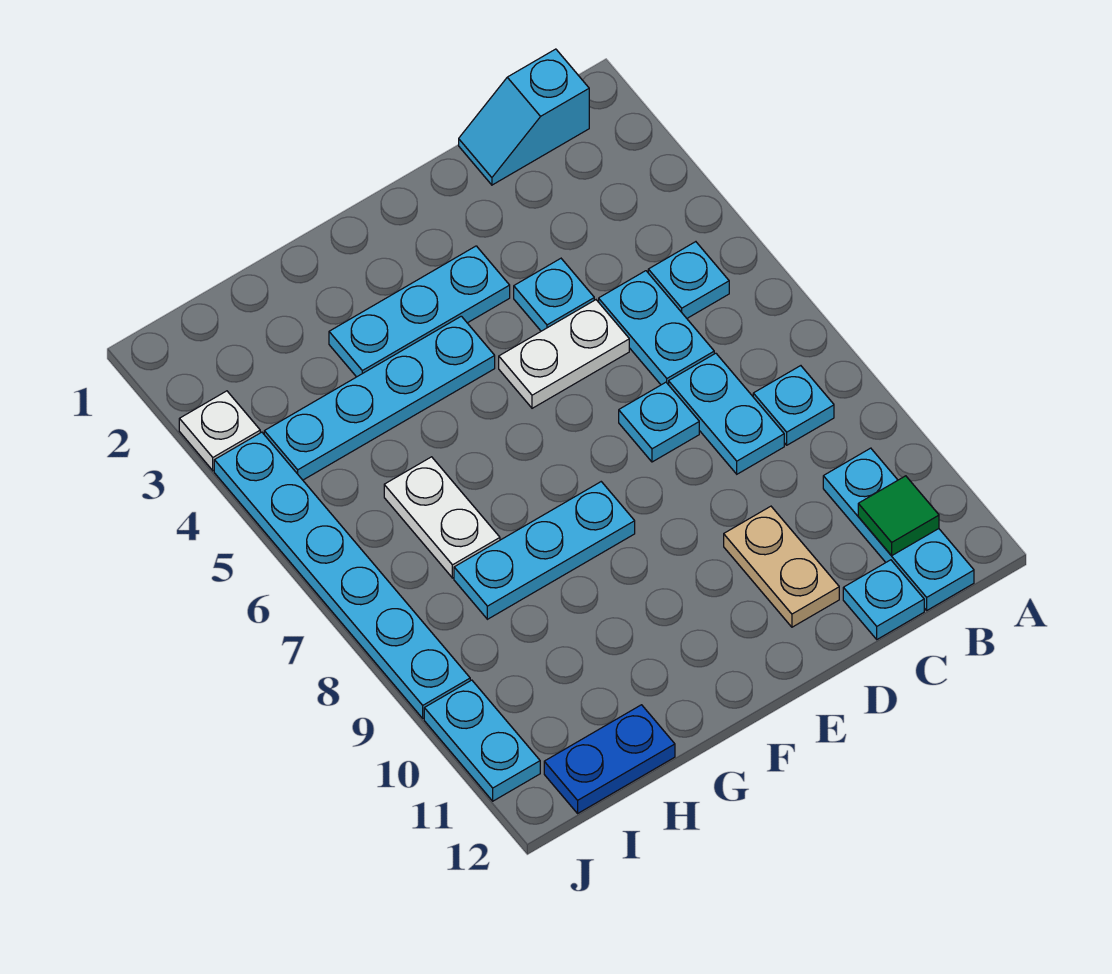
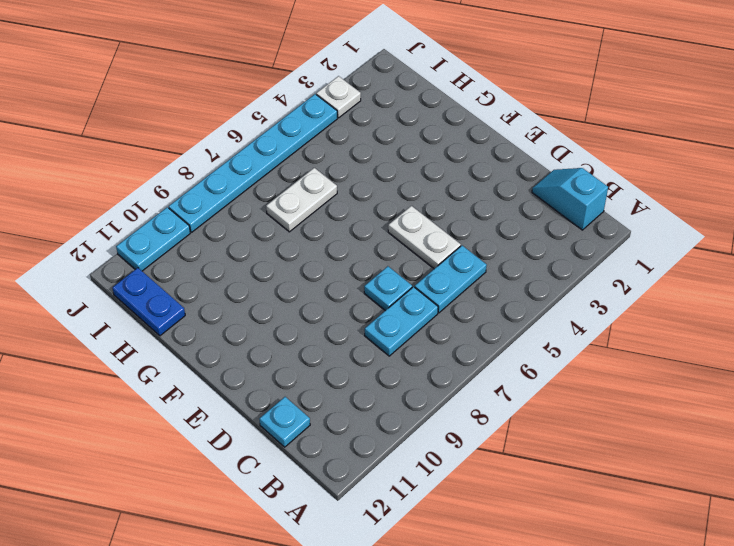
none -> cyan 1x1 plate [648,242,729,318]
none -> cyan 1x1 plate [753,366,834,445]
none -> cyan 1x3 plate [823,448,974,610]

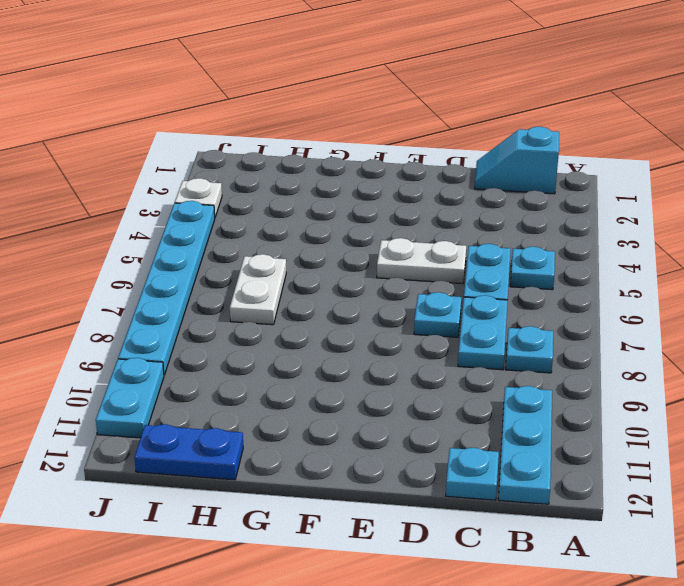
none -> cyan 1x1 plate [514,259,594,331]
none -> tan 1x2 plate [724,506,839,627]
none -> cyan 1x3 plate [329,246,510,377]

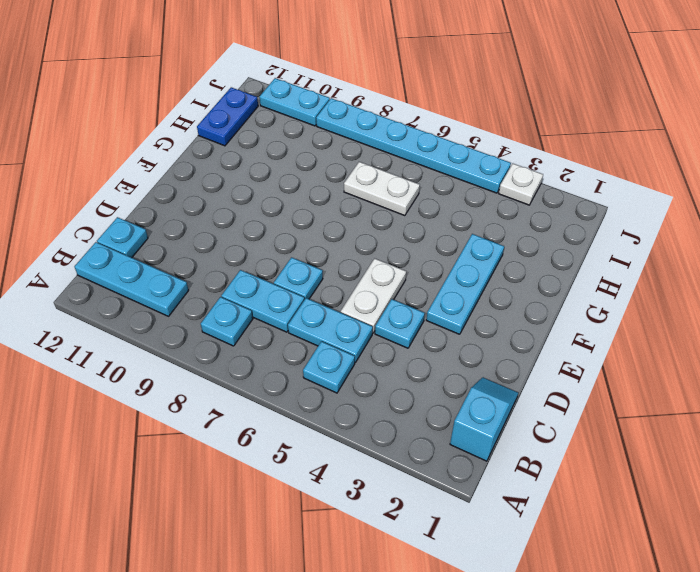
none -> tan 1x2 plate [724,506,839,627]
none -> cyan 1x4 plate [264,316,495,480]
none -> cyan 1x3 plate [454,482,635,619]

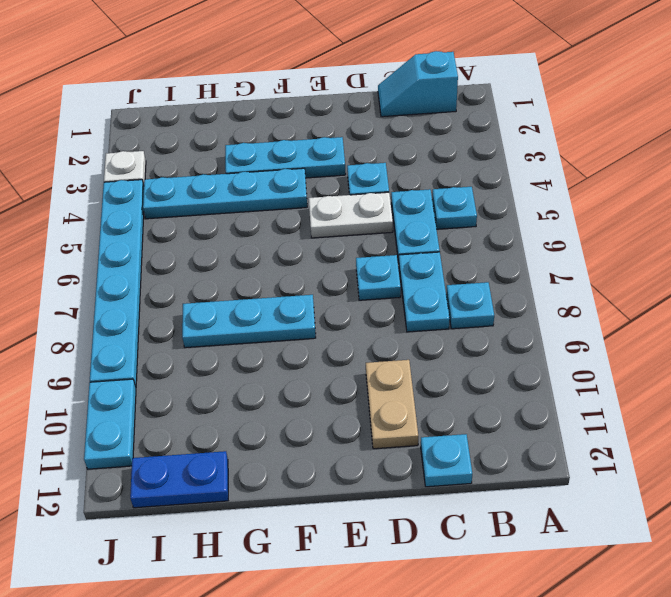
none -> cyan 1x3 plate [823,448,974,610]
none -> white 1x2 plate [384,457,500,578]
none -> green 1x1 tile [858,476,939,556]

